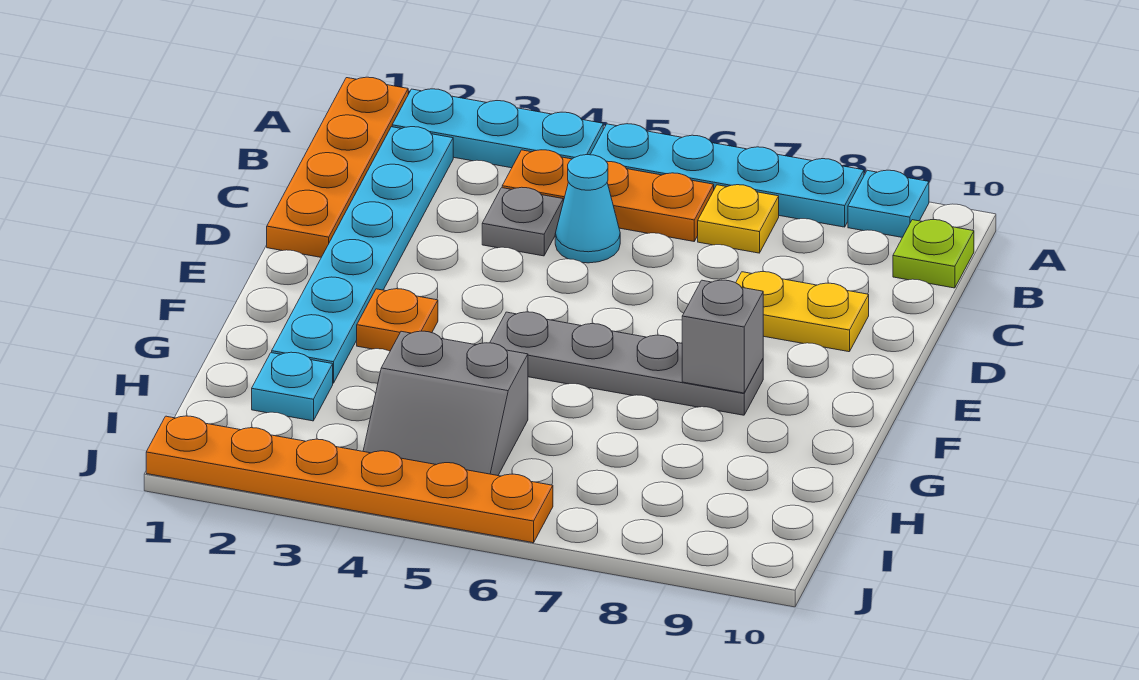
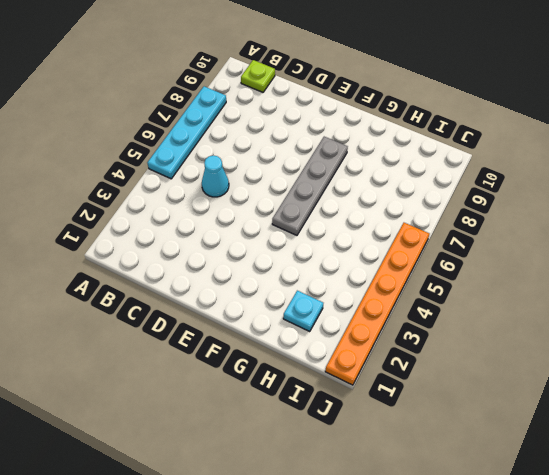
none -> orange 1x4 plate [267,77,408,257]
none -> cyan 1x3 plate [392,89,603,168]
none -> cyan 1x1 plate [848,170,929,237]

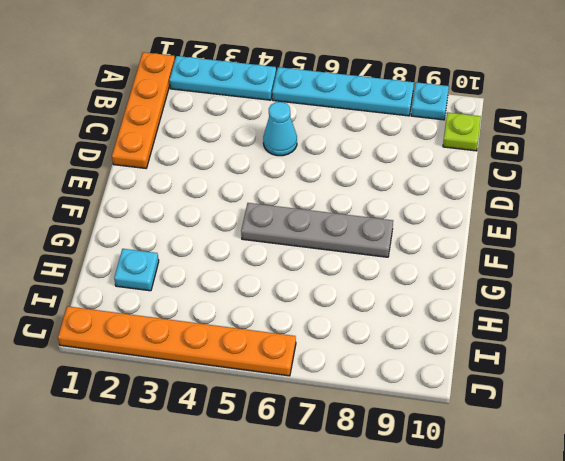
none -> cyan 1x6 plate [272,127,453,383]
none -> orange 1x3 plate [502,150,714,241]
none -> yellow 1x1 plate [698,185,779,253]

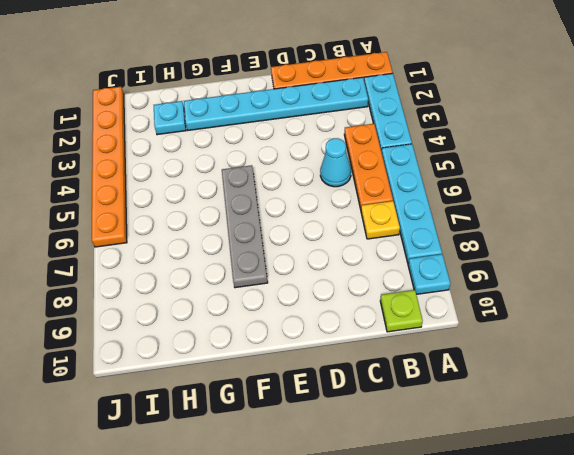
none -> grey 1x1 plate [482,187,563,256]
none -> yellow 1x2 plate [736,272,869,352]
none -> orange 1x1 plate [357,289,438,351]

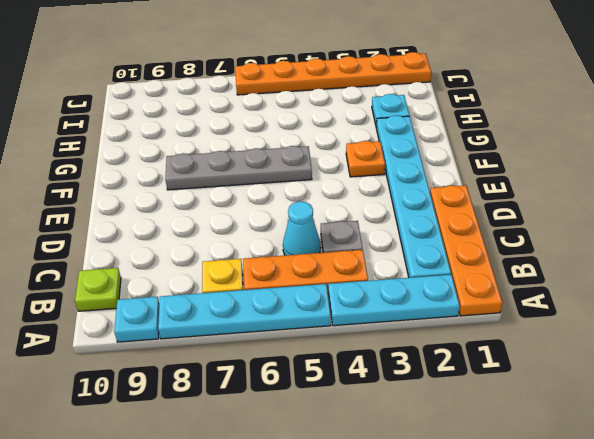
none -> yellow 1x2 plate [736,272,869,352]
none -> grey 2x2 slope [363,331,528,476]
none -> grey 1x1 brick [682,280,763,393]

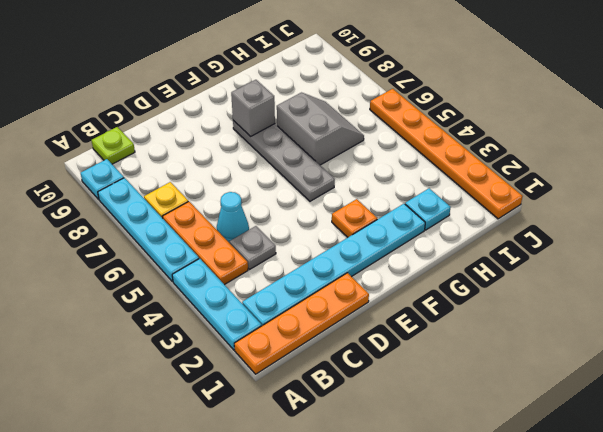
grey 2x2 slope [277,93,364,165] -> grey 2x2 slope moved to [363,331,528,476]
none -> yellow 1x2 plate [736,272,869,352]

